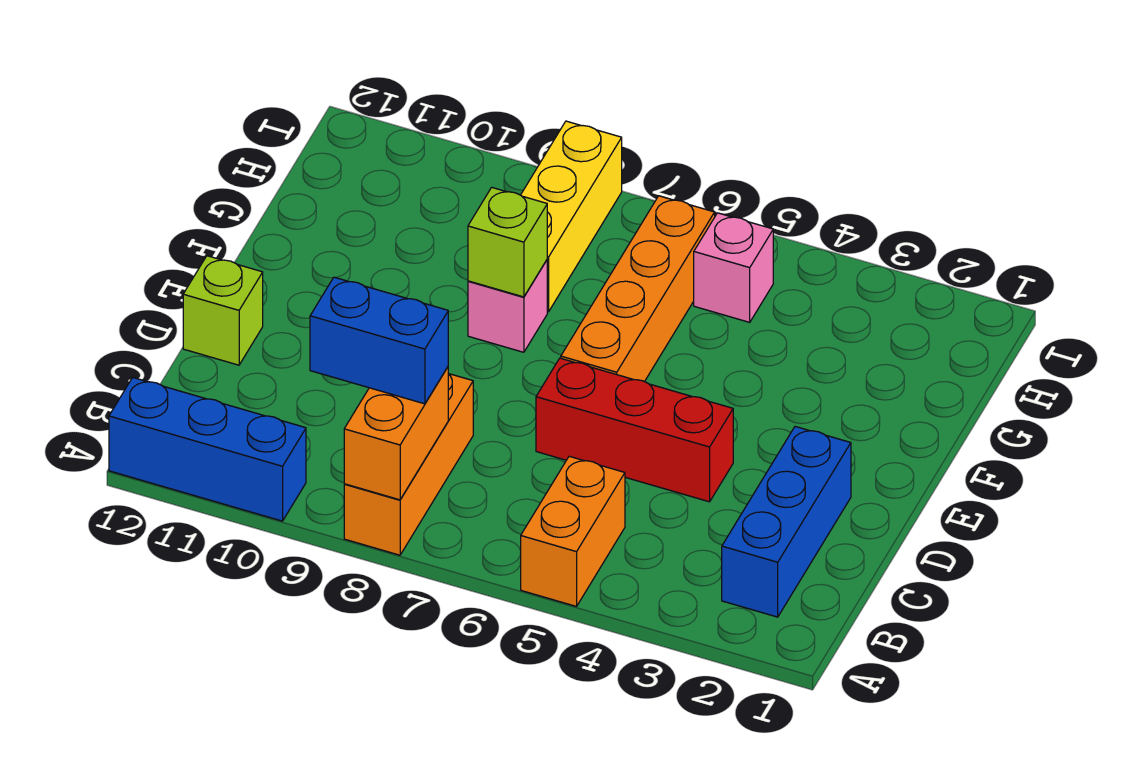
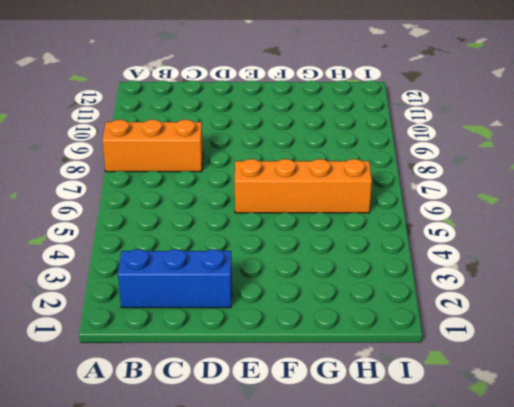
none -> orange 1x2 brick [521,456,625,606]
none -> blue 1x3 brick [109,378,306,521]
none -> red 1x3 brick [536,358,733,502]

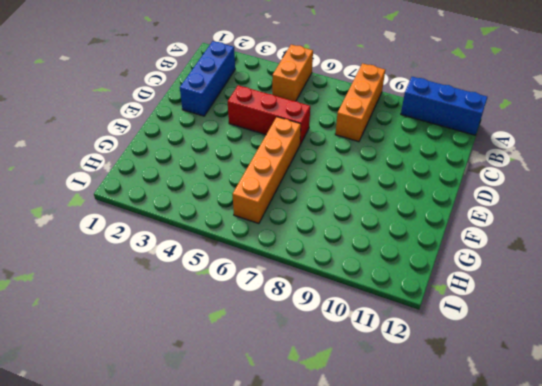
none -> lime 1x1 brick [183,256,263,365]
none -> pink 1x1 brick [468,260,547,352]
none -> yellow 1x3 brick [521,121,622,312]

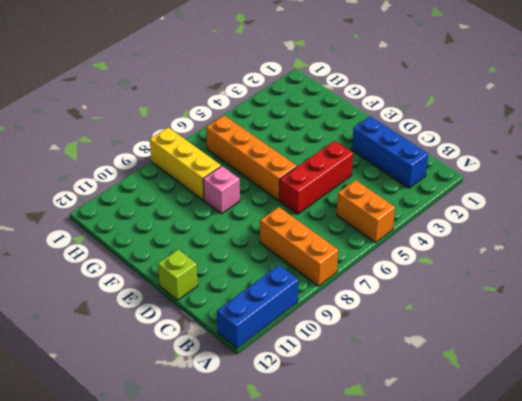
none -> pink 1x1 brick [694,213,773,322]
none -> orange 1x2 brick [344,367,448,500]
none -> lime 1x1 brick [468,187,547,297]

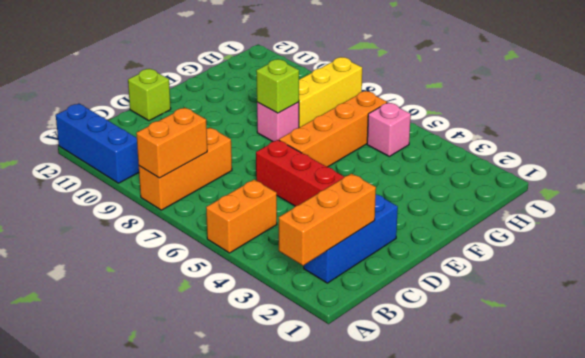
orange 1x3 brick [279,174,376,266] -> none
none -> blue 1x2 brick [310,277,448,404]

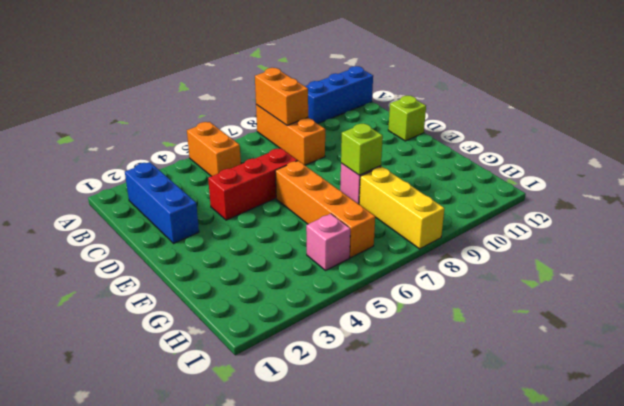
none -> blue 1x2 brick [310,277,448,404]

